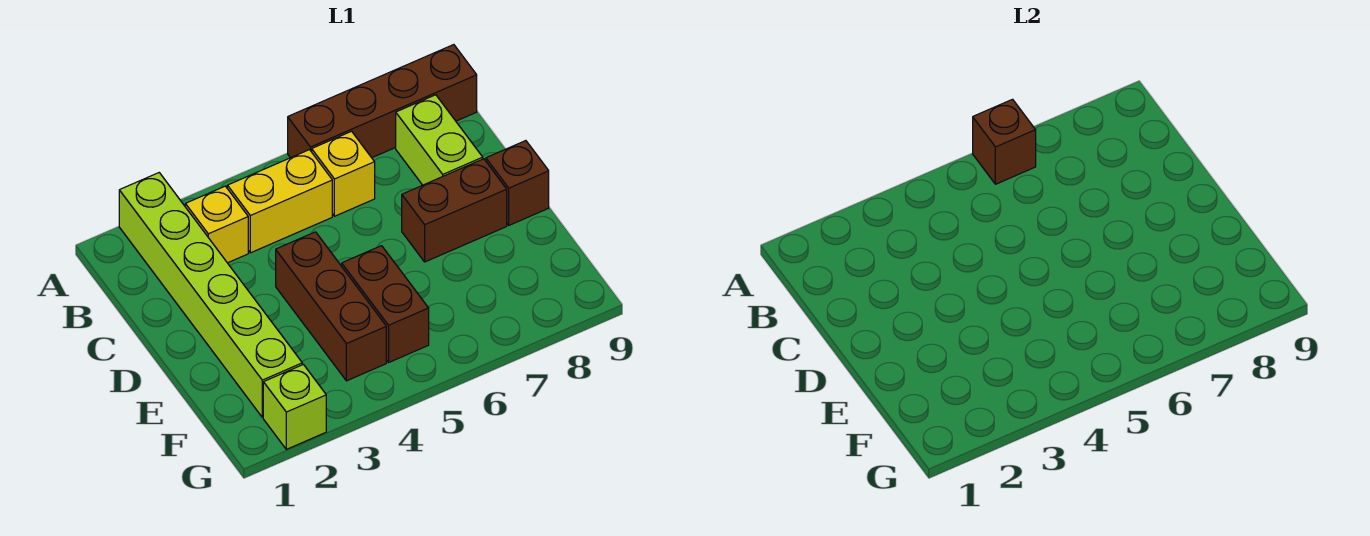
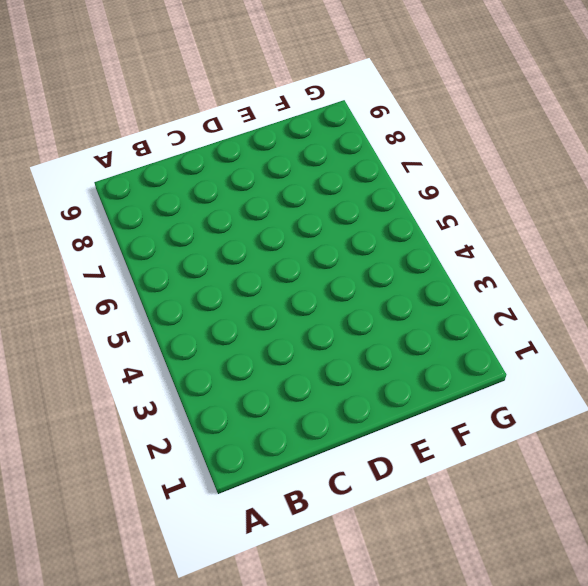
none -> lime 1x6 brick [119,173,302,417]
none -> brown 1x4 brick [288,45,477,158]
none -> yellow 1x1 brick [185,186,248,263]

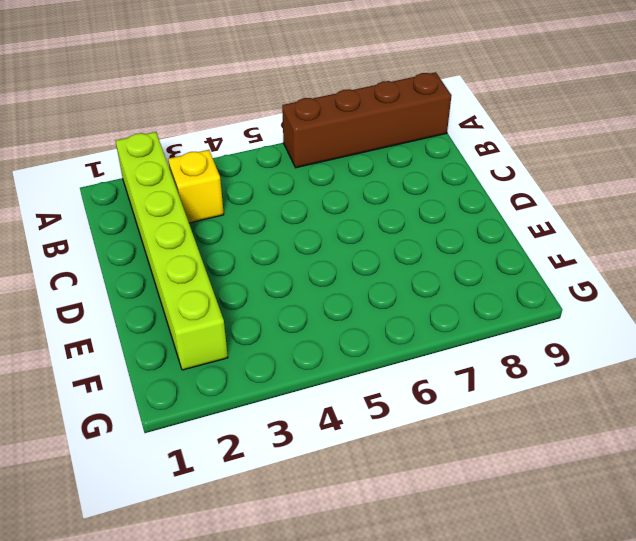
none -> yellow 1x2 brick [227,150,332,253]
none -> yellow 1x1 brick [312,131,375,216]
none -> lime 1x2 brick [396,95,483,185]

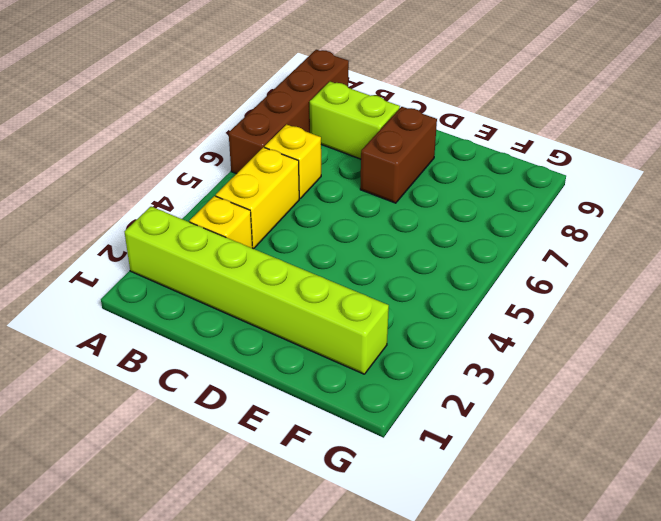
none -> brown 1x3 brick [276,232,386,381]
none -> brown 1x1 brick [486,141,549,225]
none -> brown 1x2 brick [342,246,429,362]

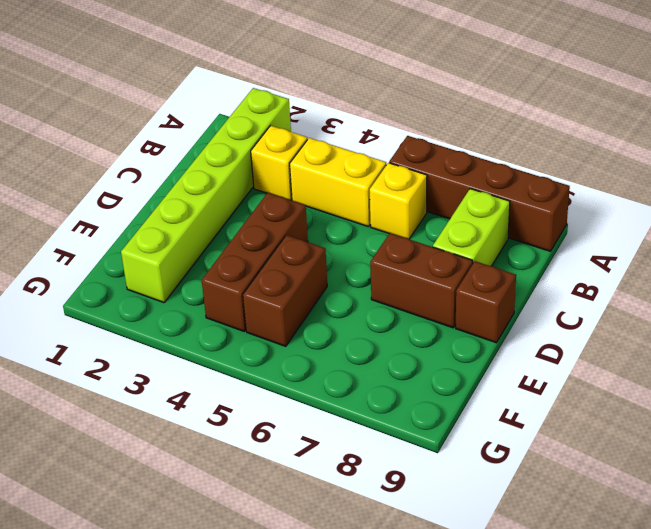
none -> lime 1x1 brick [263,365,326,449]
none -> brown 1x1 brick [973,99,1036,184]

